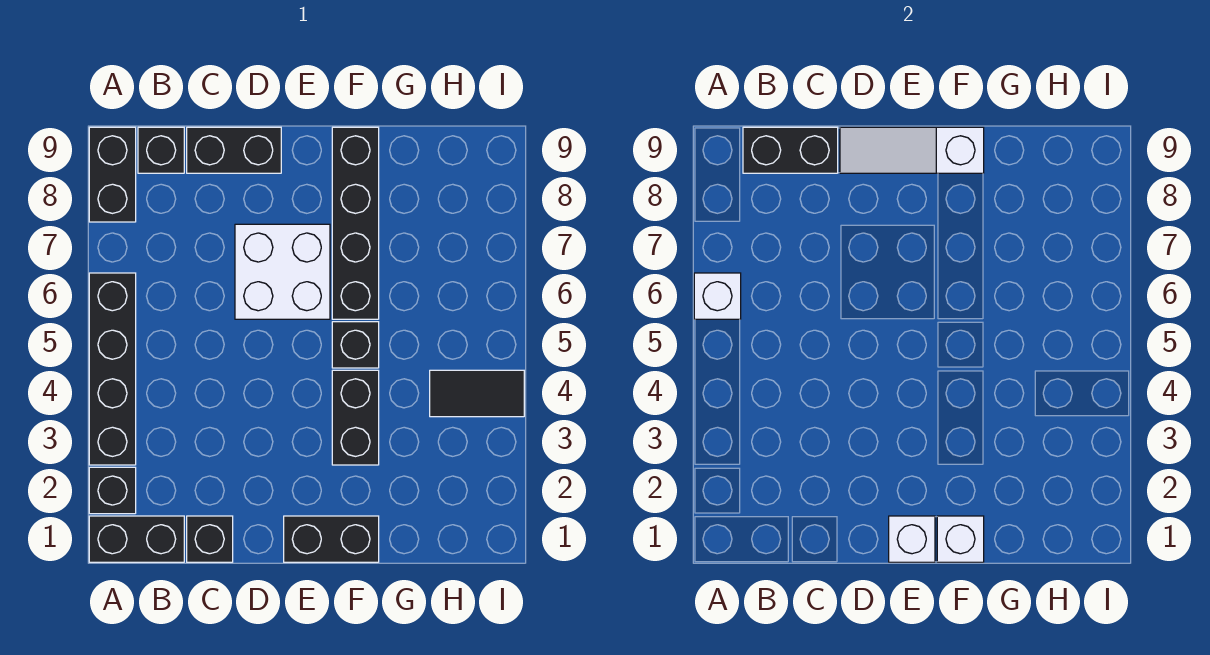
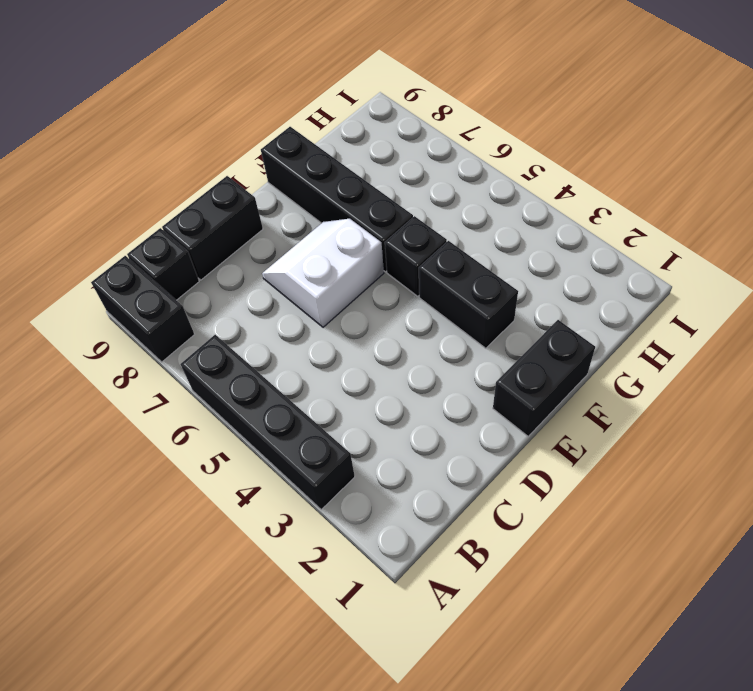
white 2x2 slope [262,219,384,327] -> white 2x2 brick [235,224,330,319]
none -> black 1x2 brick [89,516,184,562]
none -> black 1x1 brick [89,467,136,514]
none -> black 1x1 brick [187,516,233,562]

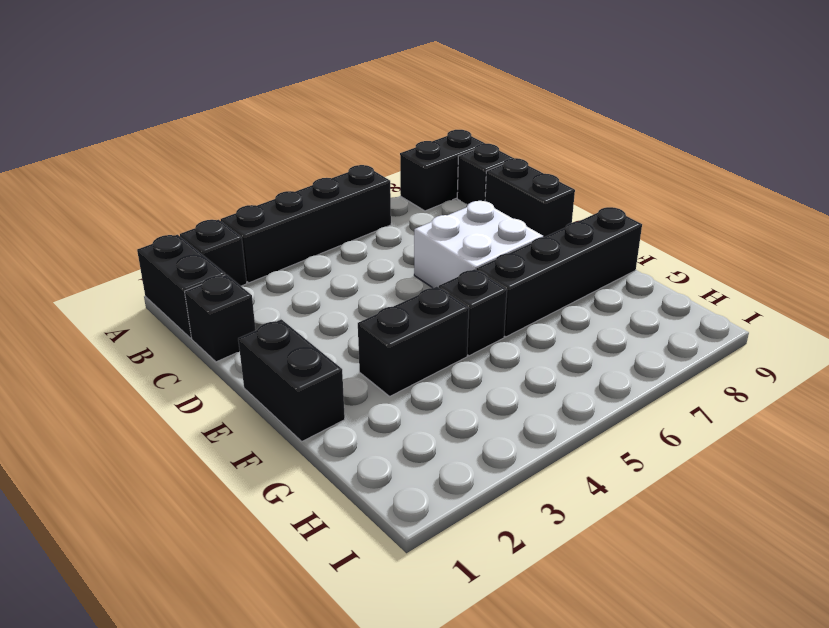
none -> black 1x2 tile [430,370,524,417]
none -> white 1x1 brick [694,273,741,319]
none -> black 1x2 brick [743,127,838,173]

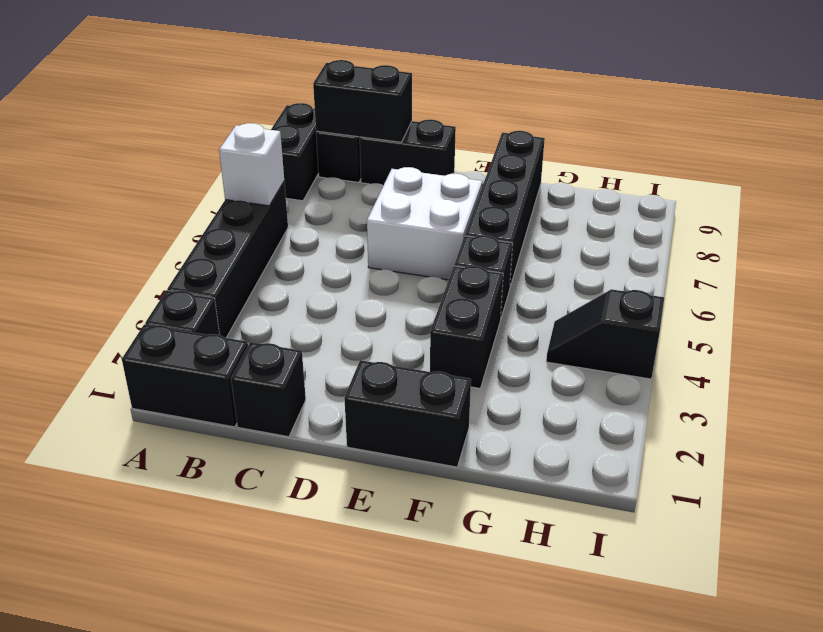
black 1x2 slope [546,289,664,379] -> black 1x2 tile [430,370,524,417]
none -> white 1x3 slope [840,127,984,173]
none -> white 1x1 brick [889,516,935,562]
none -> white 1x1 brick [937,516,984,562]

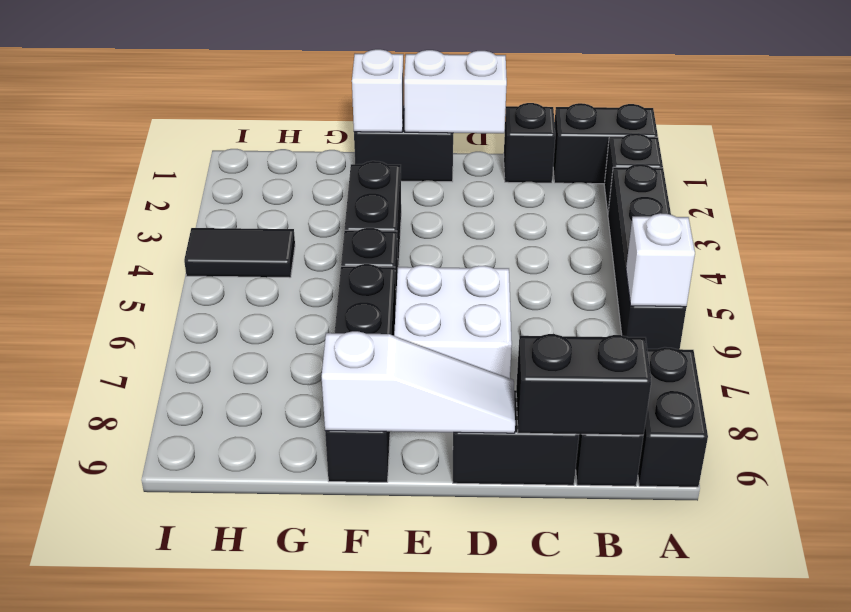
white 1x2 brick [404,50,507,133] -> white 1x1 brick [889,516,935,562]

